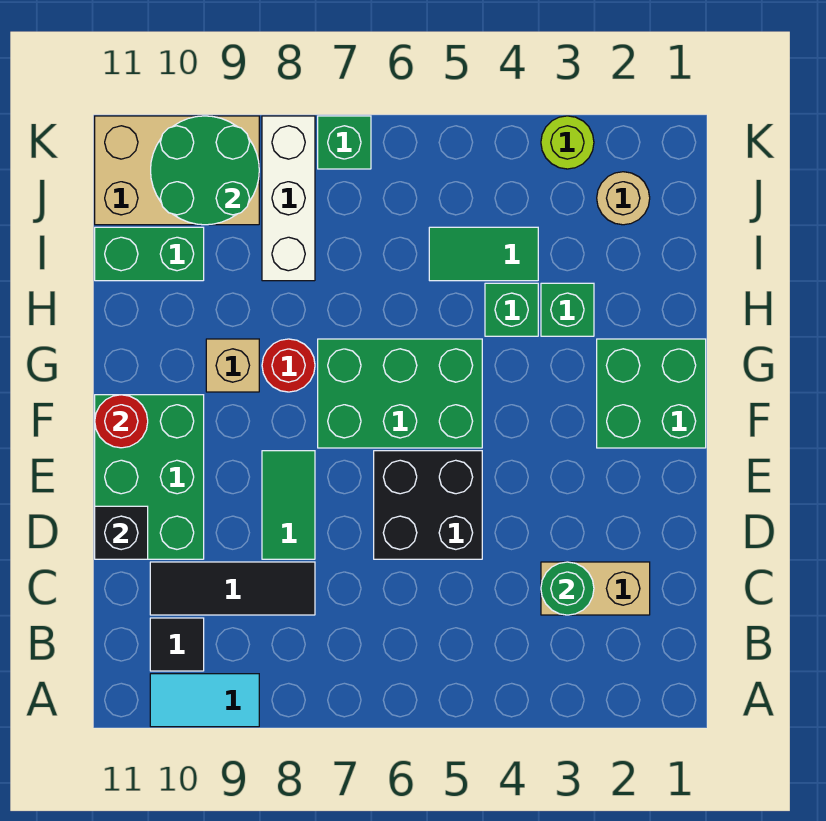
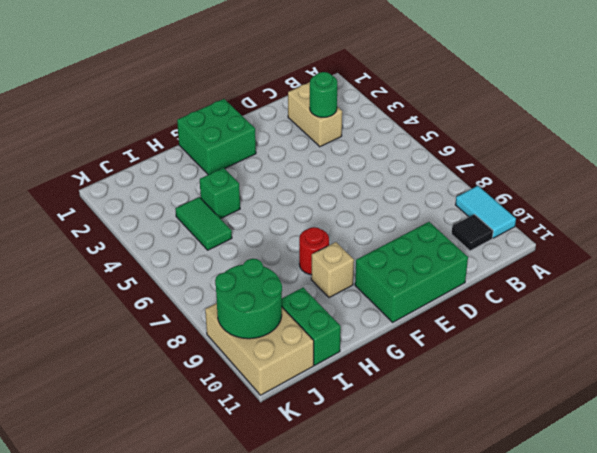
none -> black 1x3 tile [150,562,315,615]
none -> black 2x2 brick [374,451,482,559]
none -> green 1x2 tile [262,451,315,559]

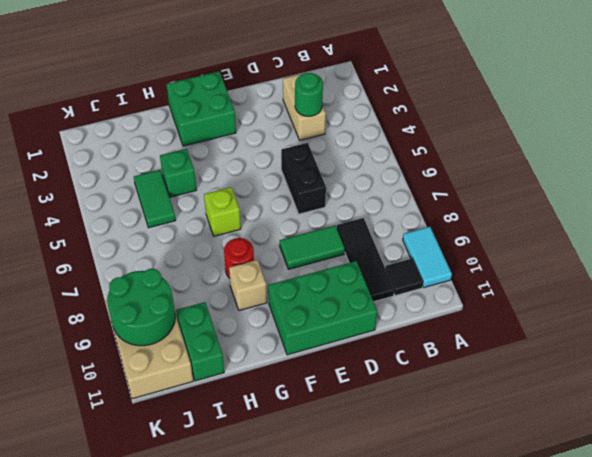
black 1x2 brick [281,143,326,214] -> black 2x2 brick [374,451,482,559]
lime 1x1 brick [204,187,241,236] -> green 2x3 brick [318,339,482,448]
none -> green 1x1 brick [541,283,594,336]
none -> white 1x3 brick [262,116,315,281]
none -> tan 1x1 round brick [597,172,650,225]

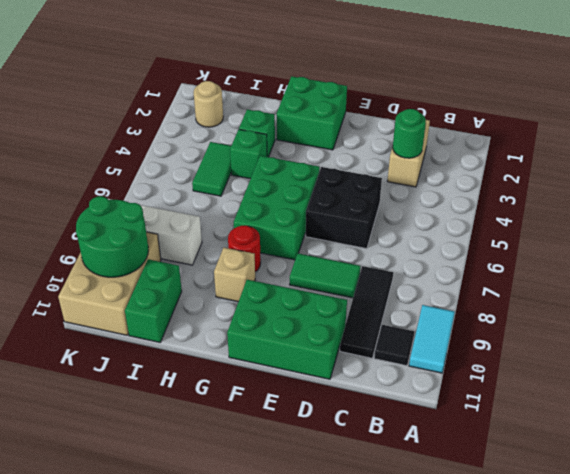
none -> lime 1x1 round brick [541,116,594,169]
none -> green 1x1 brick [318,116,371,169]
none -> black 1x1 brick [95,506,148,559]

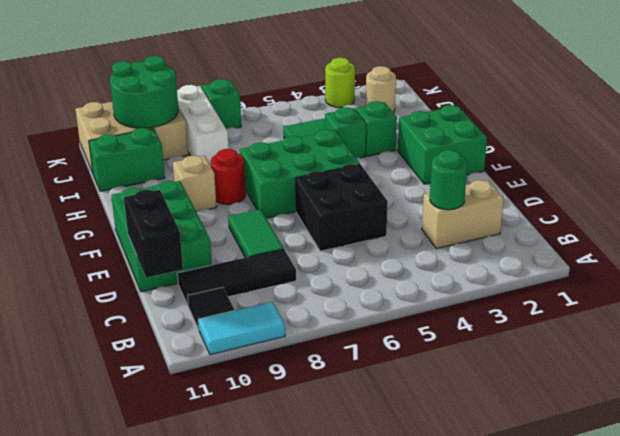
black 1x2 brick [124,190,183,278] -> black 1x1 brick [95,506,148,559]
none -> red 1x1 round brick [95,395,148,448]

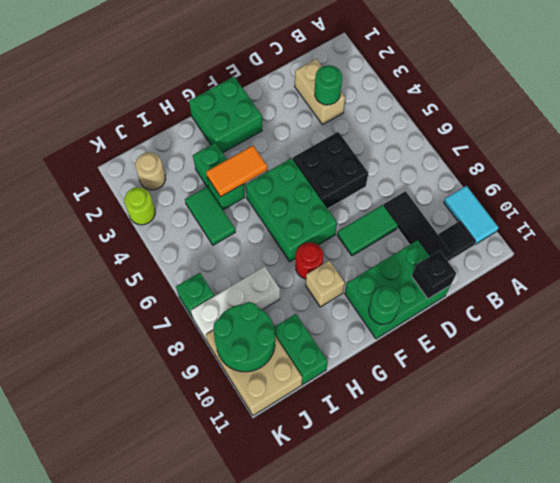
green 1x1 round brick [369,286,401,324] -> red 1x1 round brick [95,395,148,448]
orange 1x2 tile [206,145,267,197] -> none

